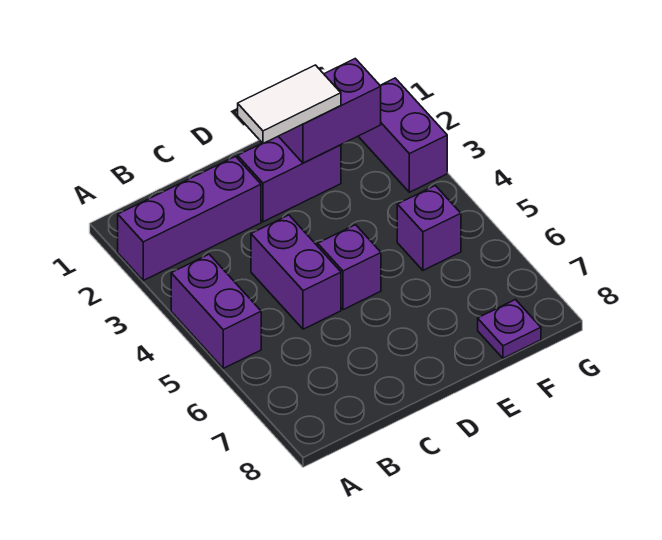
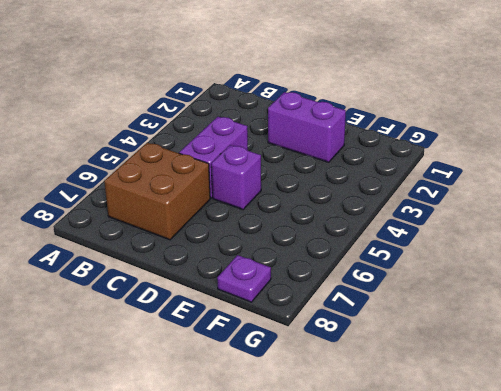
brown 2x2 brick [104,143,210,240] -> none
none -> purple 1x3 brick [118,157,261,280]
none -> purple 1x2 brick [171,254,261,368]

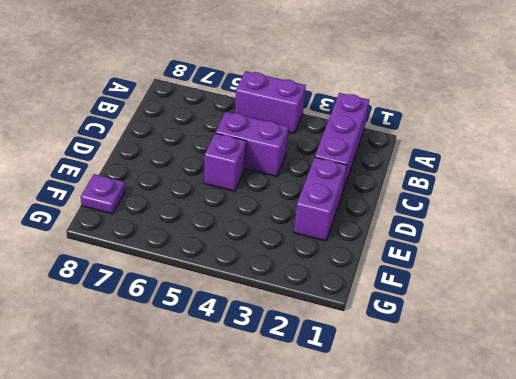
none -> purple 1x1 brick [397,186,461,270]
none -> purple 1x2 brick [358,78,447,192]

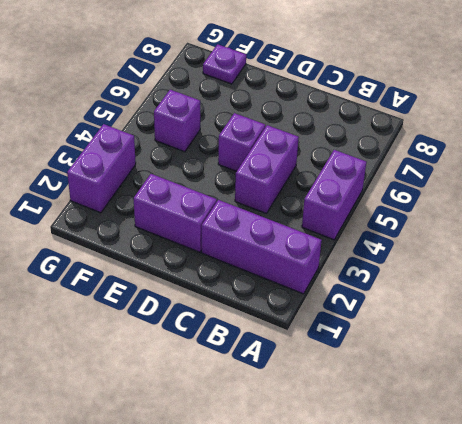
none -> purple 1x2 brick [278,59,381,163]
none -> white 1x2 tile [238,65,341,143]

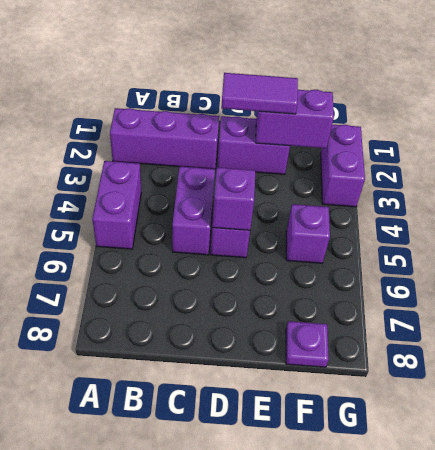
purple 1x2 tile [221,73,298,114] -> white 1x2 tile [238,65,341,143]
purple 1x1 brick [212,167,255,230] -> none

